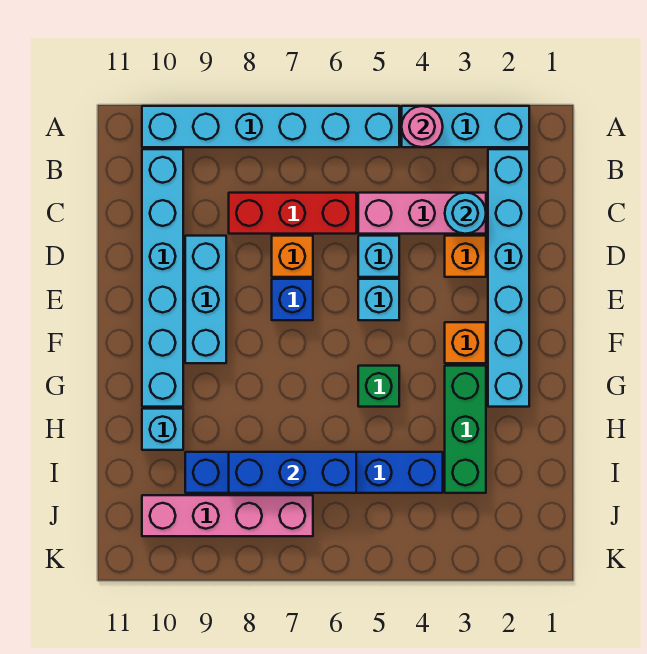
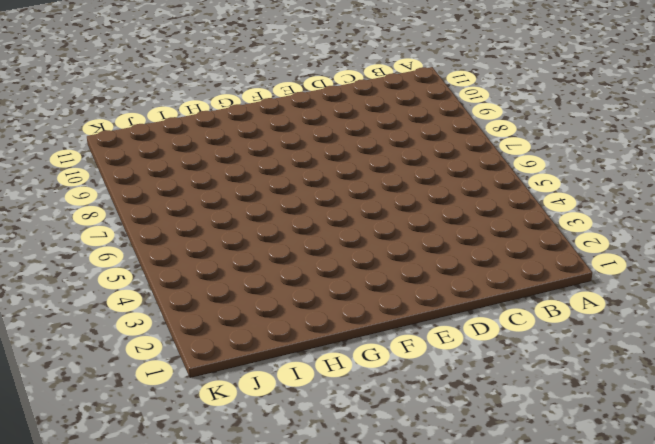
none -> cyan 1x3 brick [402,106,529,147]
none -> cyan 1x6 brick [142,106,399,147]
none -> cyan 1x6 brick [488,149,529,407]

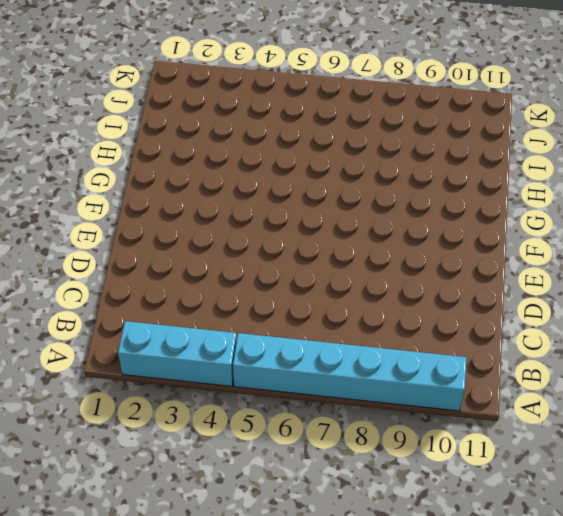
none -> cyan 1x6 brick [488,149,529,407]
none -> cyan 1x6 brick [142,149,183,407]
none -> pink 1x3 brick [358,193,486,234]

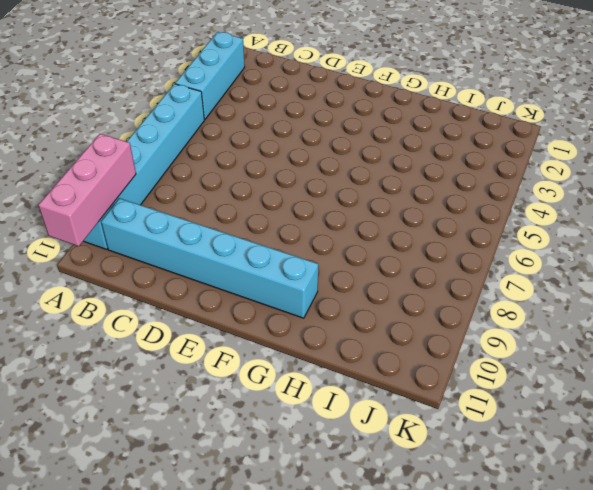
pink 1x3 brick [38,134,136,246] -> pink 1x3 brick moved to [358,193,486,234]
none -> cyan 1x6 brick [488,149,529,407]
none -> red 1x3 brick [229,193,356,234]
none -> orange 1x1 brick [445,236,486,277]

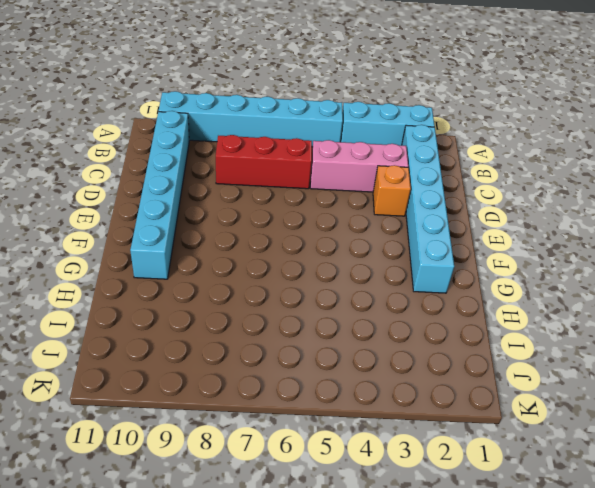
none -> cyan 1x1 brick [358,236,399,277]
none -> orange 1x1 brick [272,236,313,277]
none -> cyan 1x3 brick [185,236,226,363]

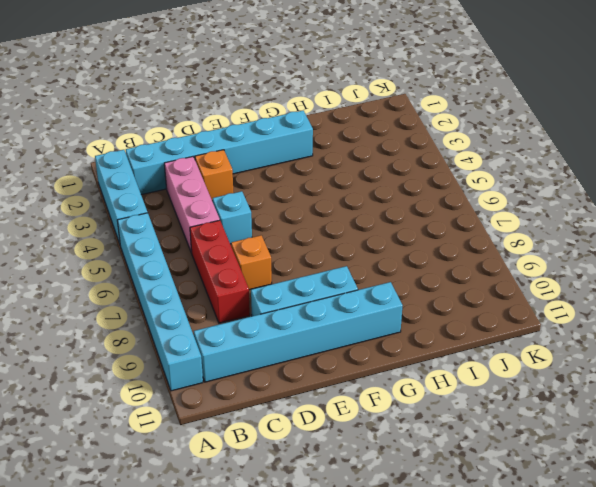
none -> cyan 1x1 brick [358,279,399,320]
none -> blue 1x1 brick [272,279,313,320]
none -> orange 1x1 brick [445,322,486,363]

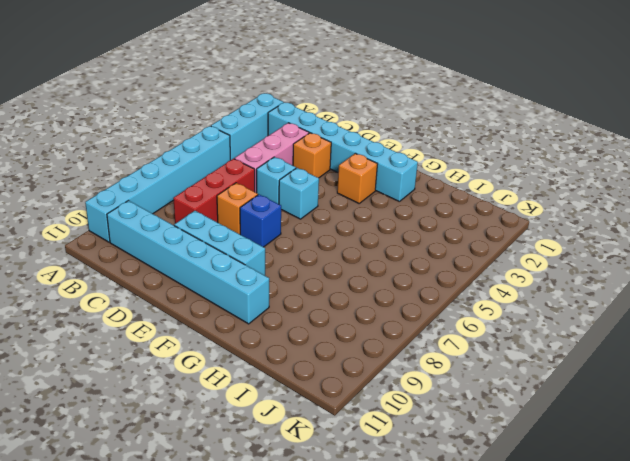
none -> green 1x3 brick [445,366,486,493]
none -> green 1x1 brick [358,366,399,407]
none -> cyan 1x1 brick [142,409,183,450]

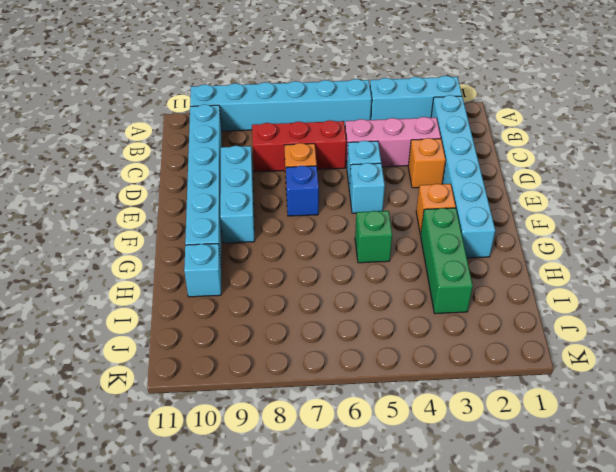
none -> blue 1x6 brick [185,452,443,493]
none -> pink 1x4 brick [142,495,313,536]
none -> pink 1x1 round brick [402,106,443,147]

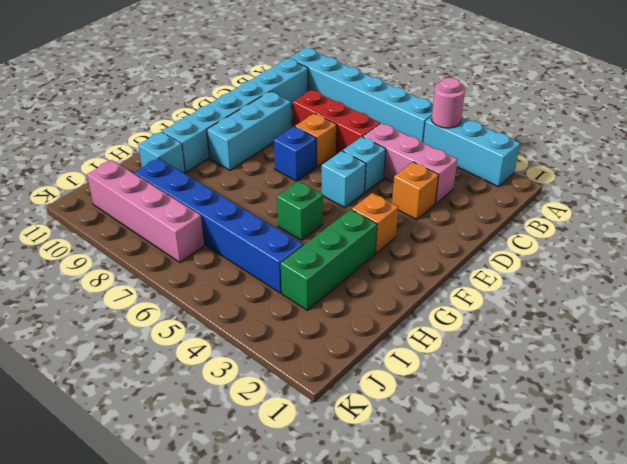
none -> cyan 1x6 brick [488,149,529,407]
none -> cyan 1x1 round brick [445,193,486,234]
none -> blue 1x3 brick [229,452,356,493]

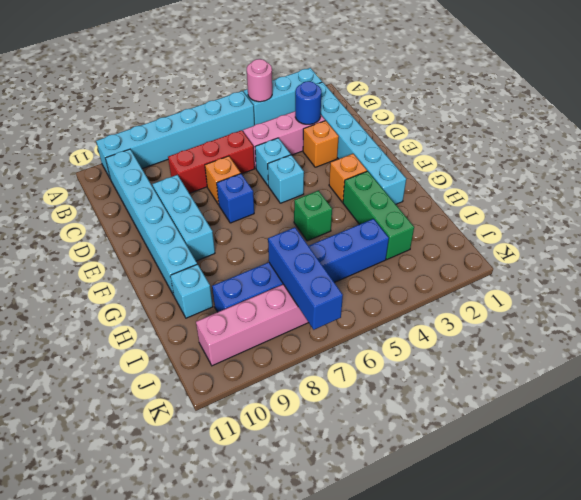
blue 1x1 round brick [295,81,321,124] -> cyan 1x1 round brick [445,193,486,234]
blue 1x3 brick [268,227,343,330] -> blue 1x3 brick turned to [229,452,356,493]

